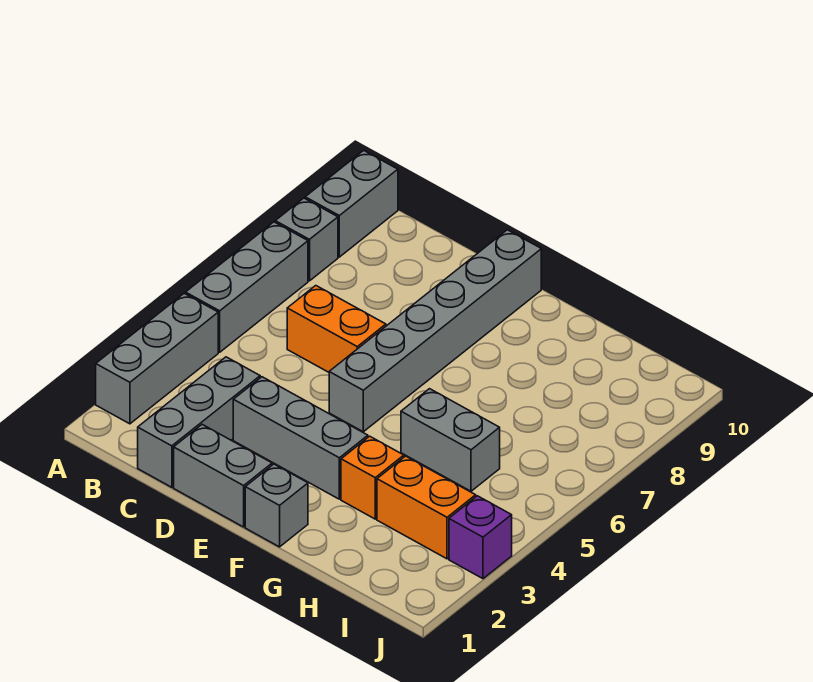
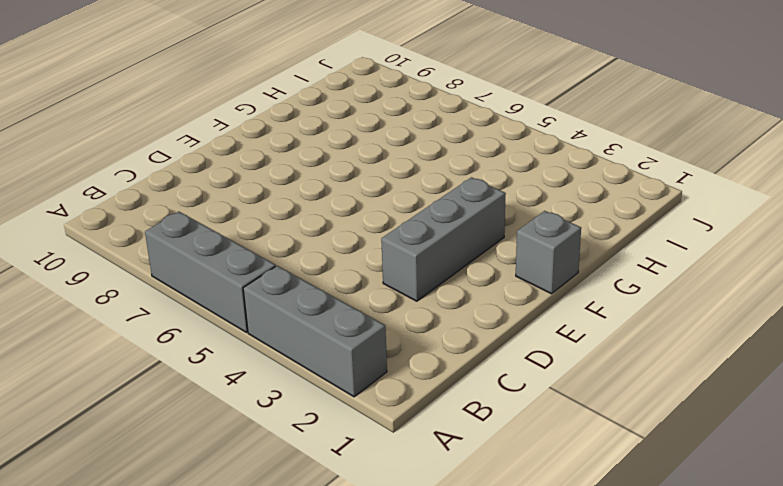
none -> grey 1x1 brick [275,198,338,281]
none -> grey 1x2 brick [305,150,398,257]
none -> grey 1x3 brick [138,357,260,487]

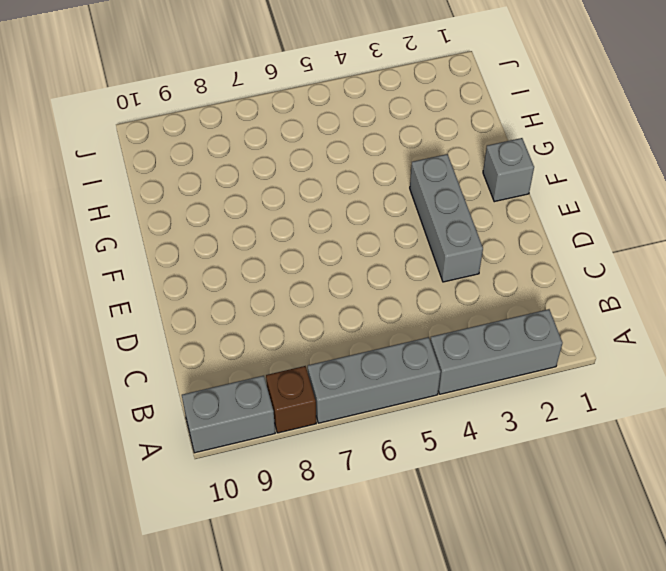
brown 1x1 brick [266,366,316,433] -> grey 1x1 brick [275,198,338,281]
none -> grey 1x3 brick [138,357,260,487]
none -> orange 1x2 brick [287,286,386,372]
none -> grey 1x2 brick [174,425,272,527]

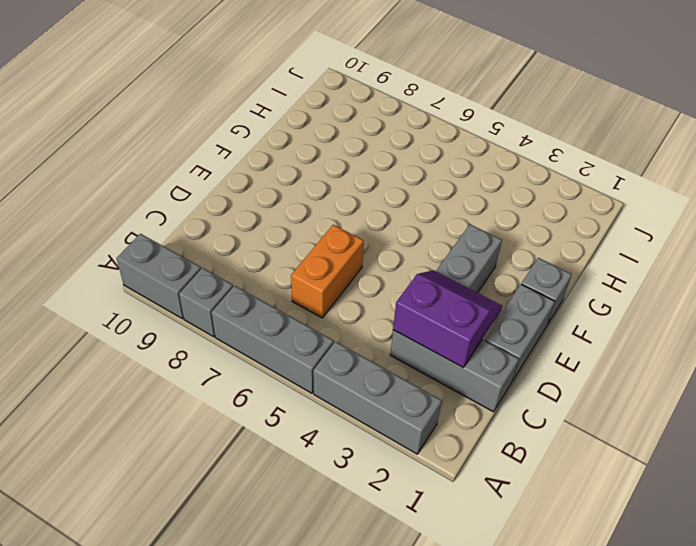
purple 2x2 slope [393,270,502,367] -> none
none -> grey 1x6 brick [329,230,541,432]
none -> orange 1x1 brick [341,436,404,519]
none -> grey 1x2 brick [401,389,500,491]

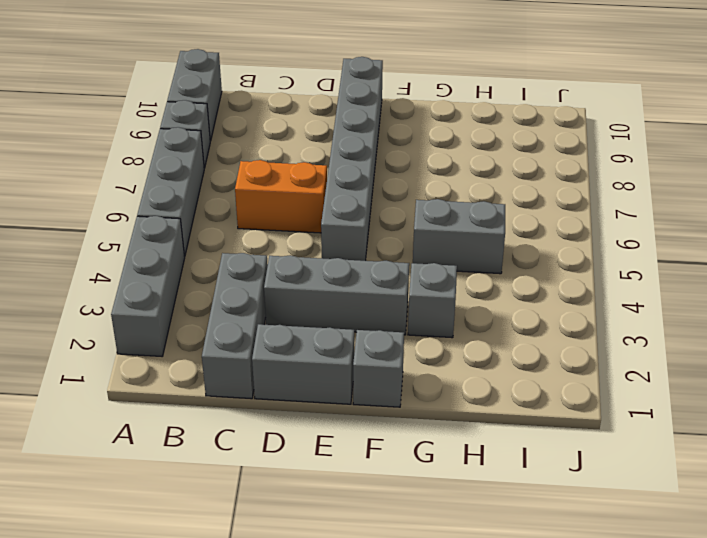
grey 1x1 brick [408,263,457,338] -> orange 1x1 brick [341,436,404,519]
none -> orange 1x2 brick [377,456,476,559]
none -> purple 1x1 brick [449,496,512,579]

